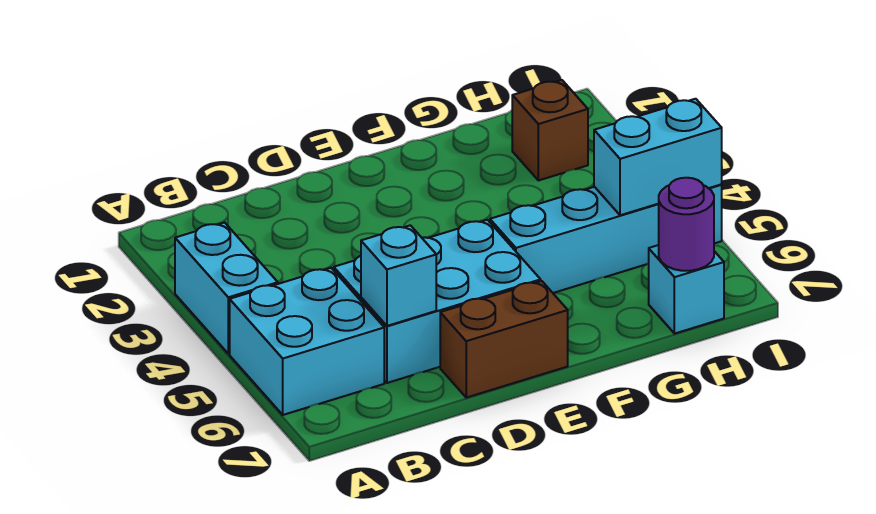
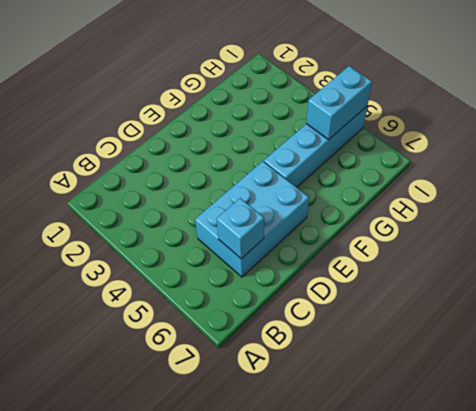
none -> cyan 1x2 brick [175,223,278,354]
none -> cyan 2x2 brick [230,268,384,415]

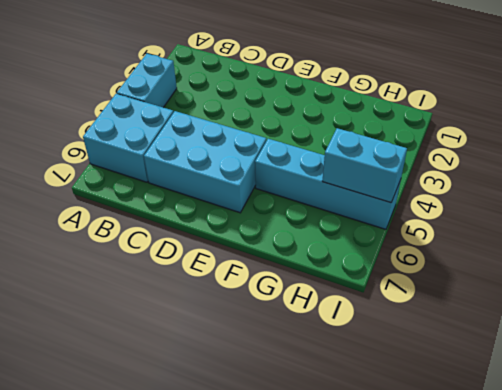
none -> brown 1x2 brick [440,281,568,398]
none -> brown 1x1 brick [512,80,588,180]

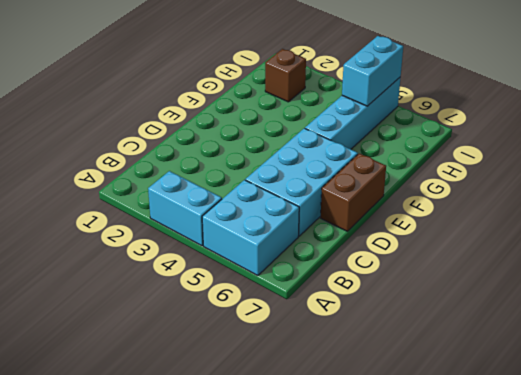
none -> cyan 1x1 brick [649,245,724,334]
none -> cyan 1x1 brick [361,225,436,326]

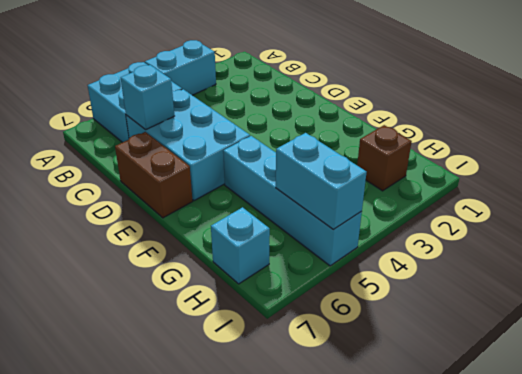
none -> purple 1x1 round brick [659,178,714,271]

